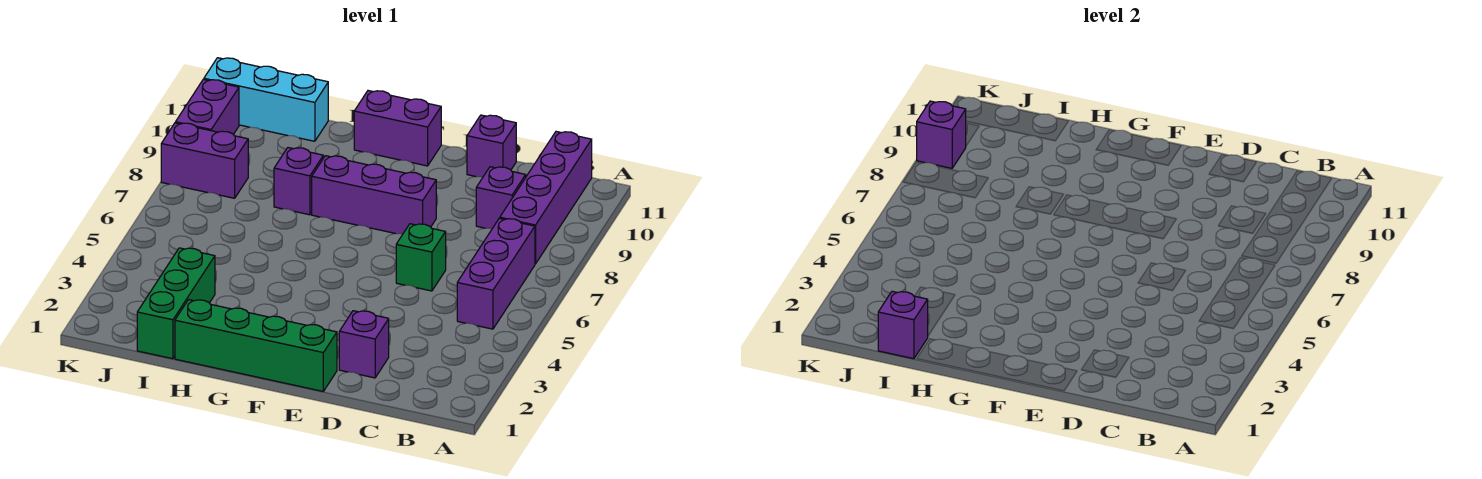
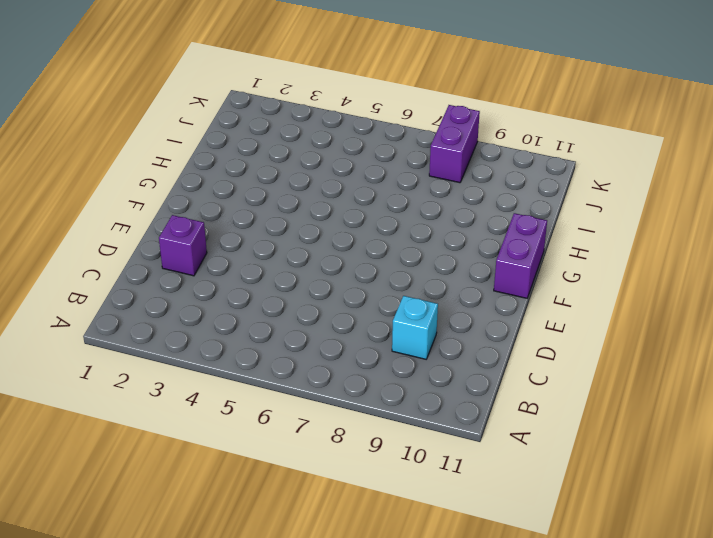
cyan 1x1 brick [392,296,438,359] -> purple 1x1 brick [476,167,526,229]
none -> purple 1x3 brick [457,218,535,329]
none -> purple 1x4 brick [500,132,592,264]
none -> green 1x1 brick [396,224,446,291]

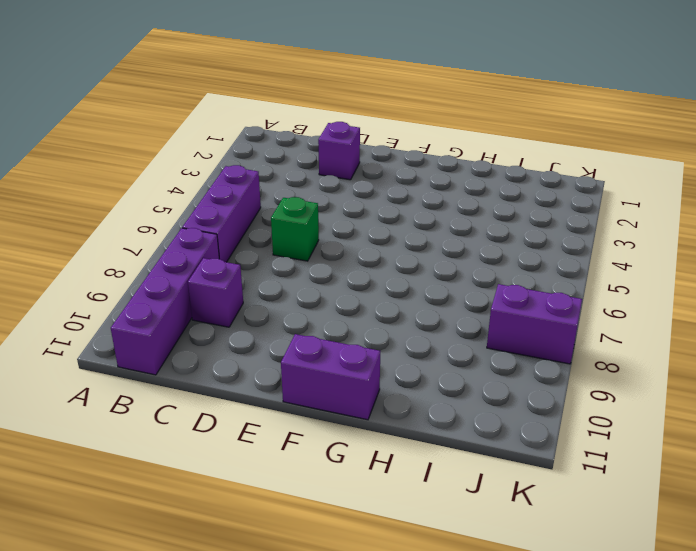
none -> purple 1x1 brick [467,115,516,177]
none -> green 1x4 brick [175,300,337,391]
none -> purple 1x3 brick [312,156,436,234]

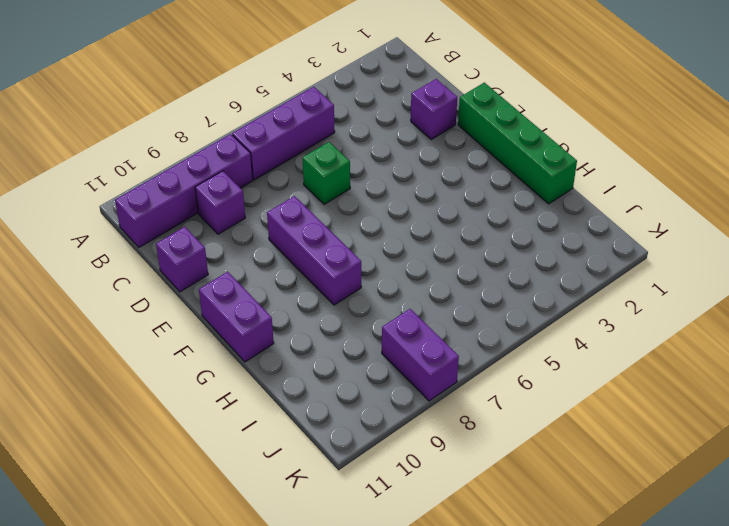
none -> purple 1x1 brick [274,148,323,215]
none -> green 1x3 brick [137,248,215,359]
none -> cyan 1x3 brick [204,58,328,141]

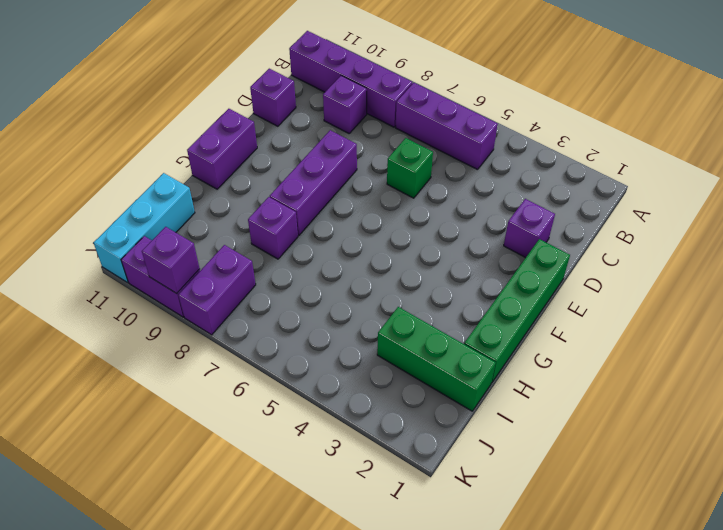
none -> purple 1x1 brick [878,291,928,359]

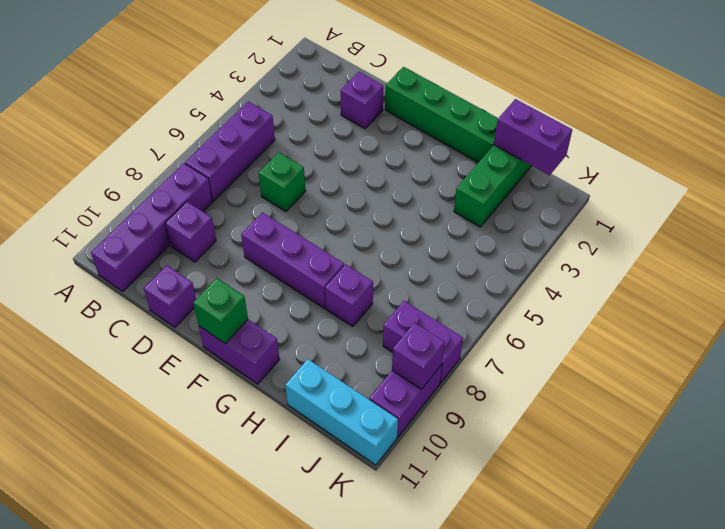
green 1x1 brick [193,278,248,344] -> none
purple 1x2 brick [494,99,572,175] -> purple 1x1 brick [878,291,928,359]

